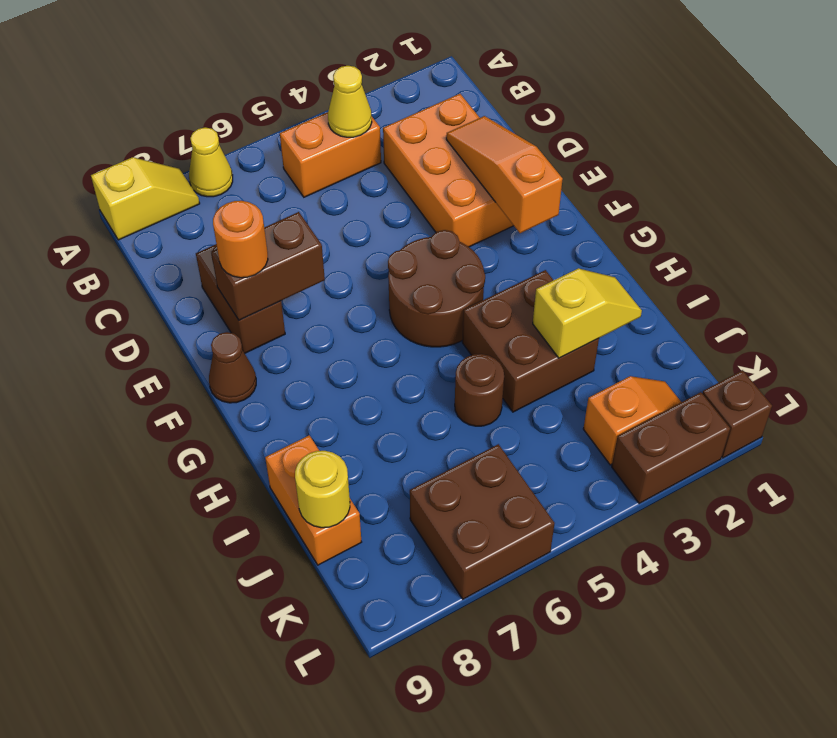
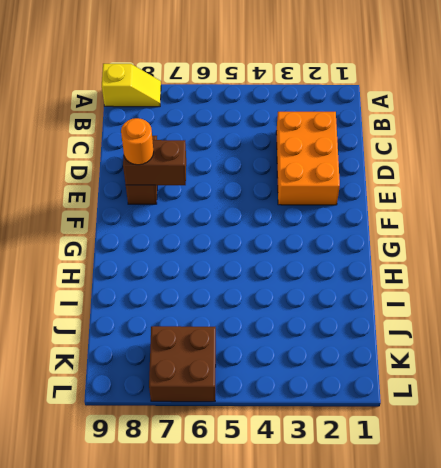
none -> yellow 1x1 cone [189,127,233,197]
none -> orange 1x2 brick [280,112,381,197]
none -> brown 2x2 round brick [388,230,485,347]

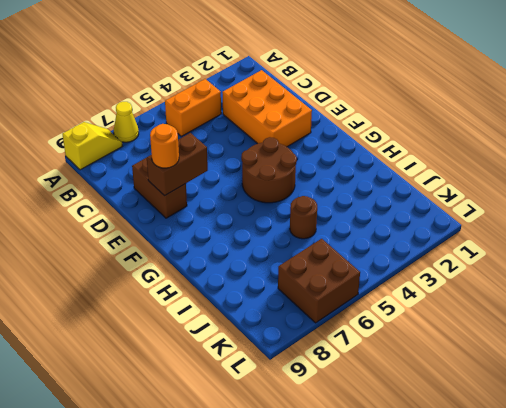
none -> brown 1x1 cone [209,332,256,403]
none -> brown 2x2 brick [462,270,599,412]
none -> orange 1x2 brick [265,435,361,565]

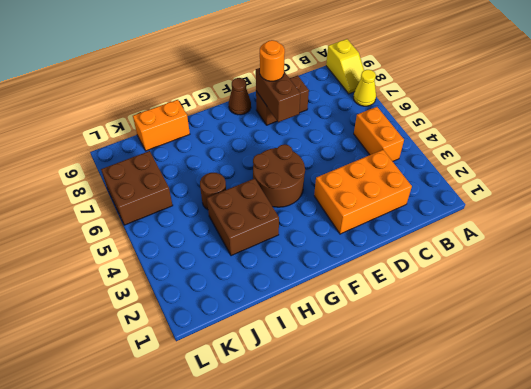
none -> orange 1x2 slope [583,376,681,465]
none -> brown 1x1 brick [702,370,772,458]
none -> brown 1x2 brick [612,392,730,503]

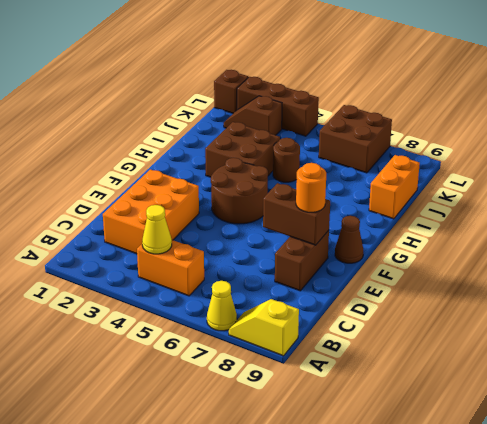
brown 1x2 slope [224,96,282,135] -> orange 1x2 slope [583,376,681,465]
brown 1x3 brick [237,77,319,136] -> brown 1x2 brick [612,392,730,503]
none -> orange 1x3 slope [446,116,563,233]
none -> yellow 1x2 slope [533,268,642,358]
none -> yellow 1x1 round brick [295,451,350,528]

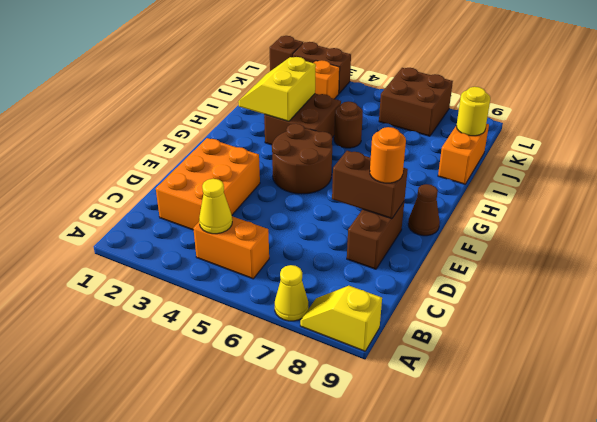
yellow 2x2 slope [238,57,316,121] -> yellow 1x2 slope [533,268,642,358]
none -> orange 1x3 slope [446,116,563,233]

